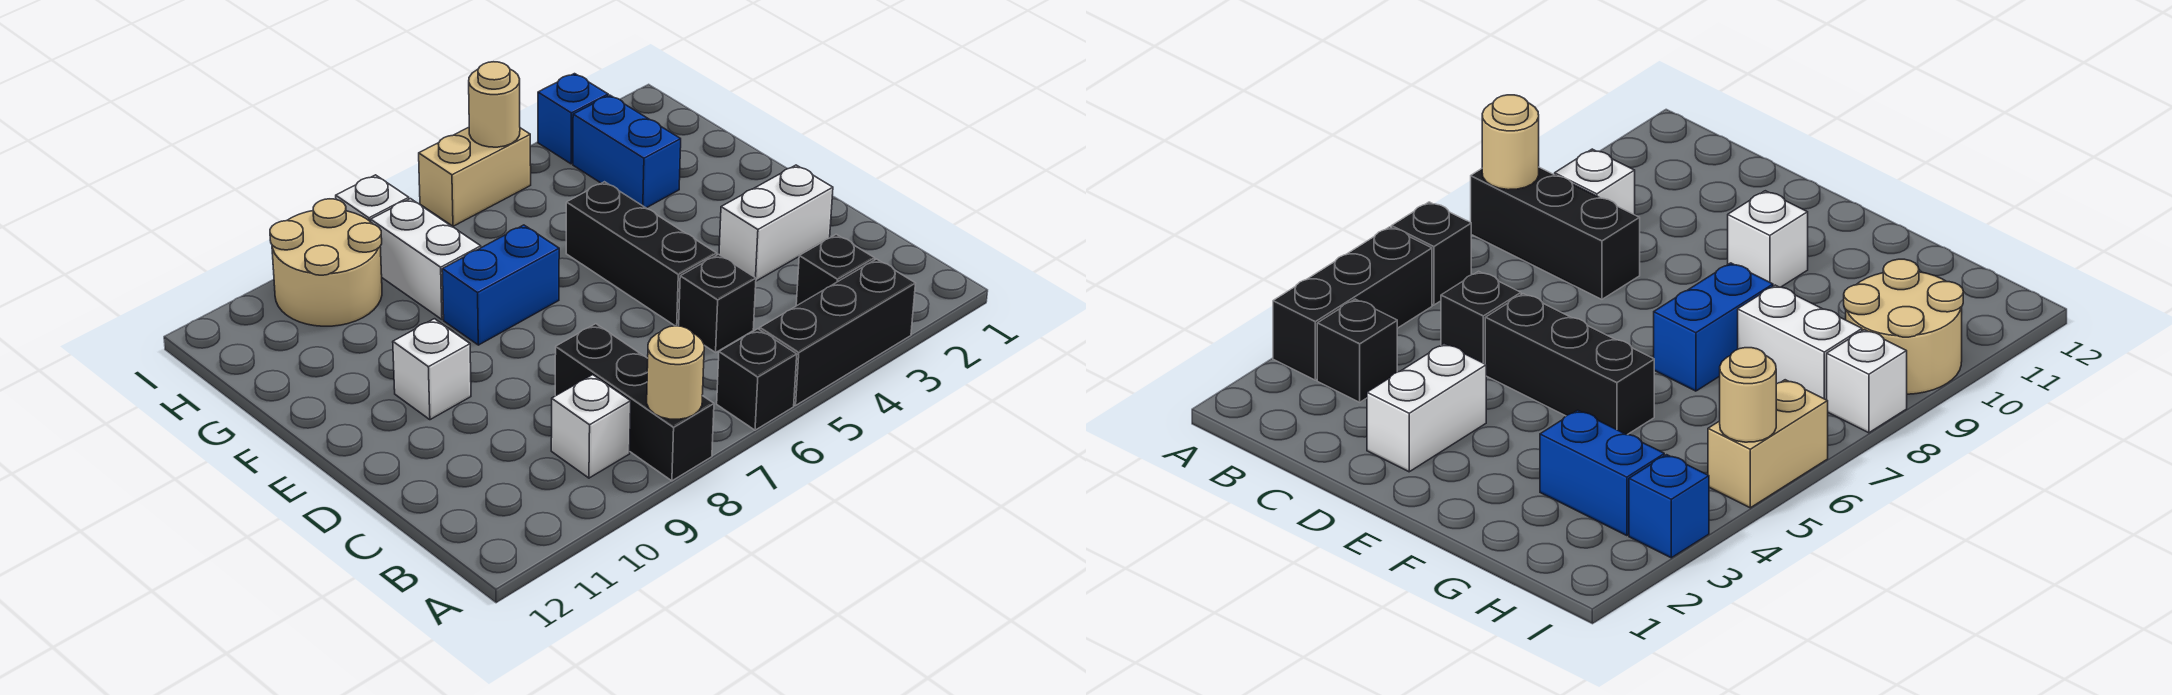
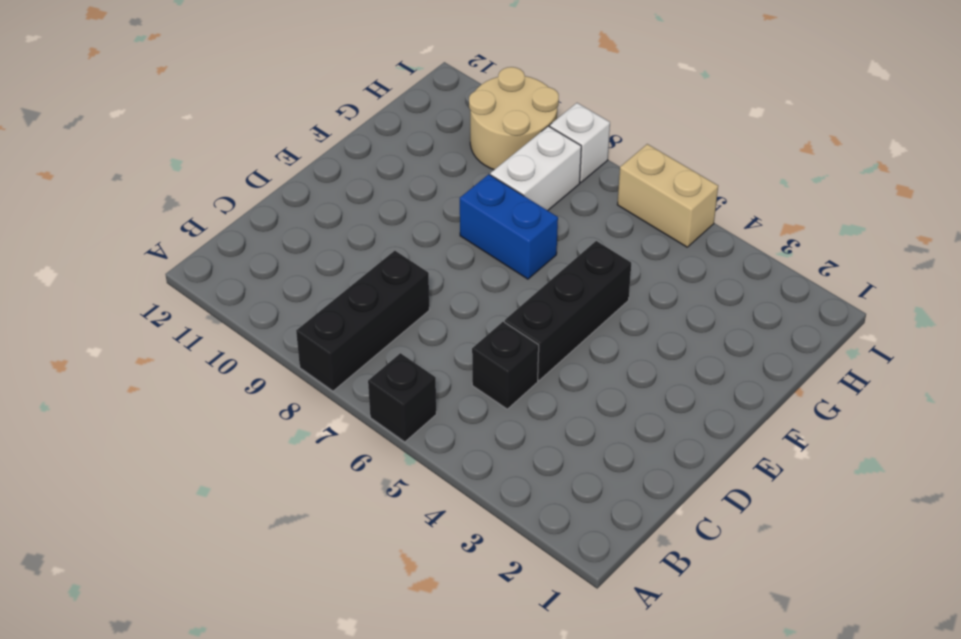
none -> black 1x3 brick [760,259,916,405]
none -> black 1x1 brick [796,234,875,306]
none -> white 1x1 brick [551,375,631,478]

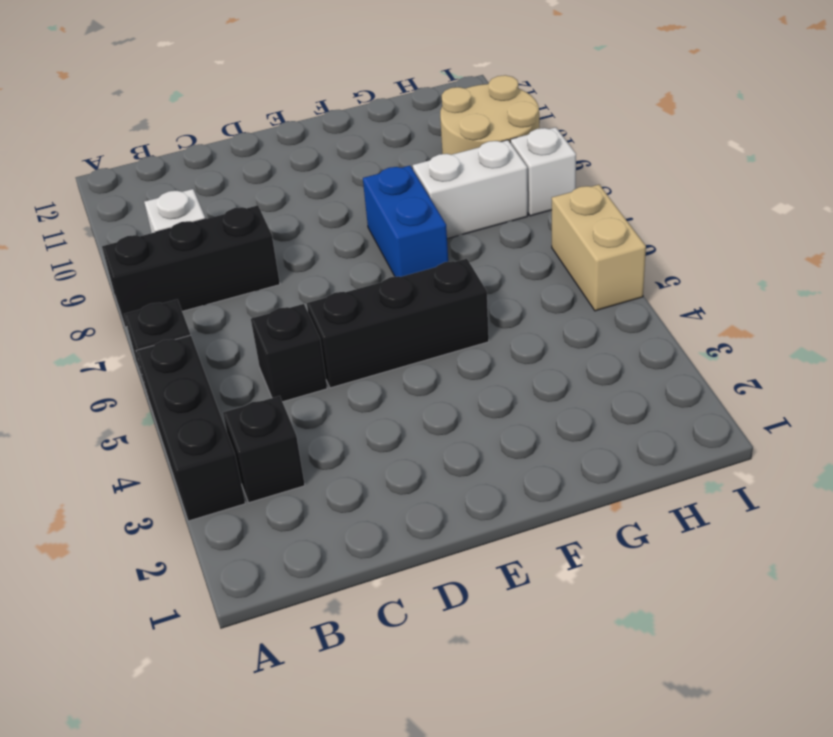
none -> white 1x2 brick [719,165,833,281]
none -> white 1x1 brick [393,319,471,420]
none -> blue 1x2 brick [573,95,681,208]

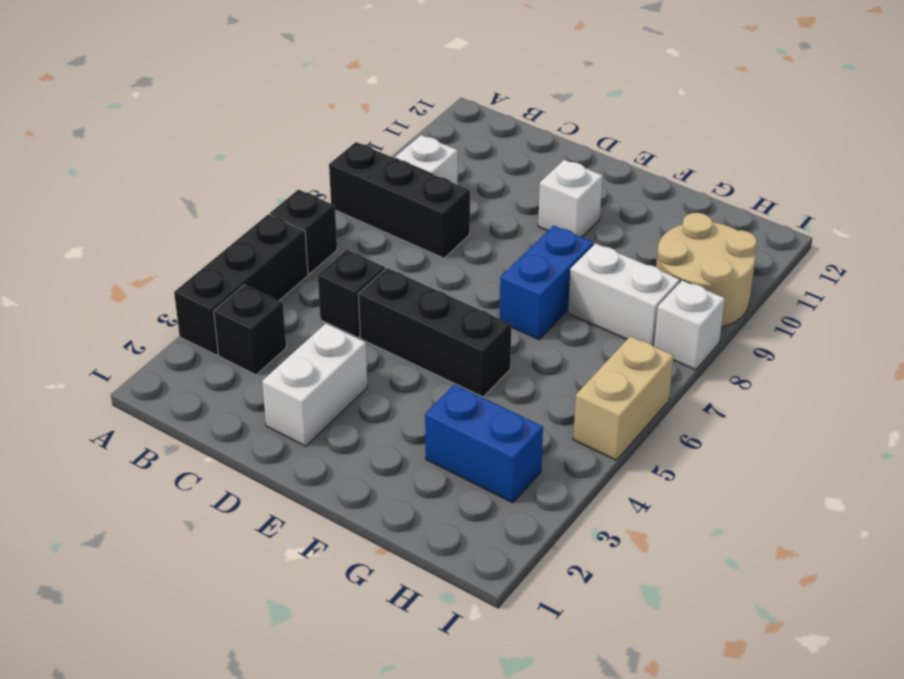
none -> blue 1x1 brick [538,74,608,164]
none -> tan 1x1 round brick [647,326,704,419]
none -> tan 1x1 round brick [469,62,520,147]

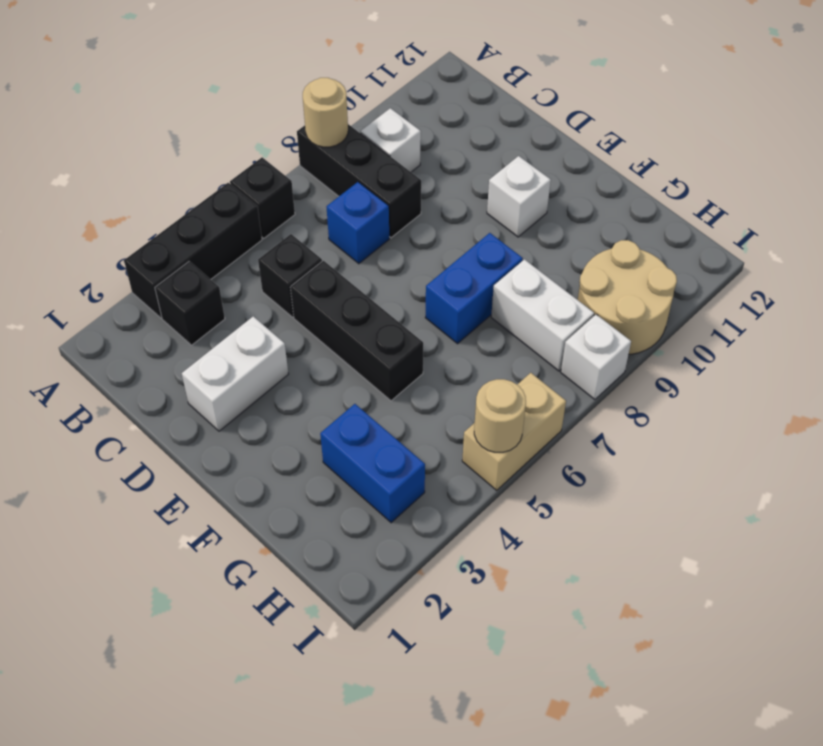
blue 1x1 brick [327,182,389,264] -> blue 1x1 brick moved to [538,74,608,164]

